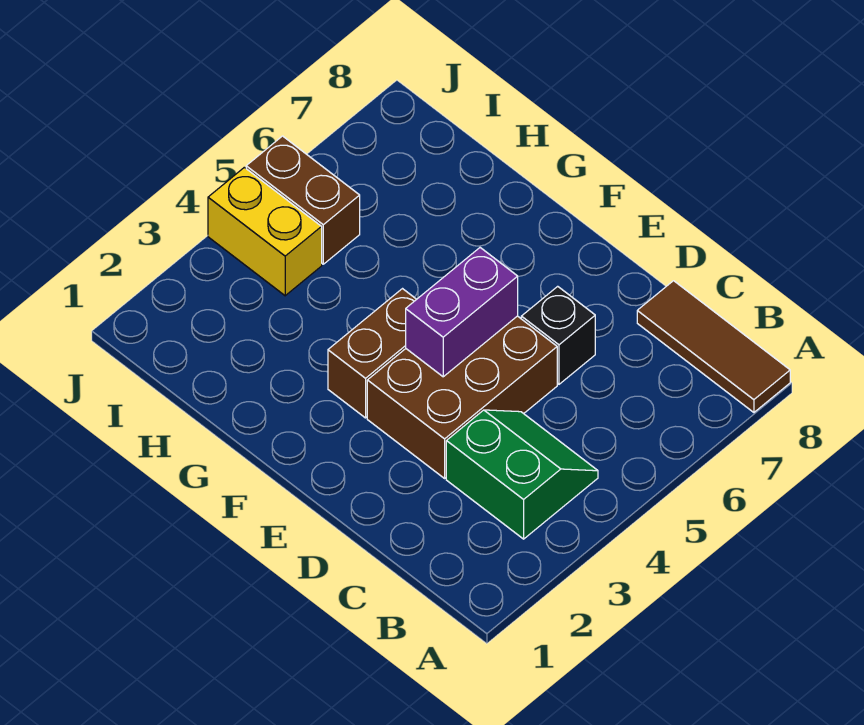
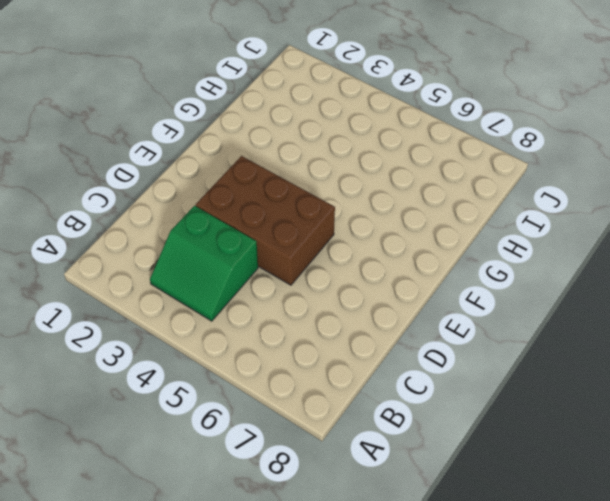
green 2x2 slope [150,206,258,321] -> green 2x2 slope turned to [446,410,598,539]
none -> brown 1x3 tile [637,281,790,412]
none -> black 1x1 brick [521,286,595,384]

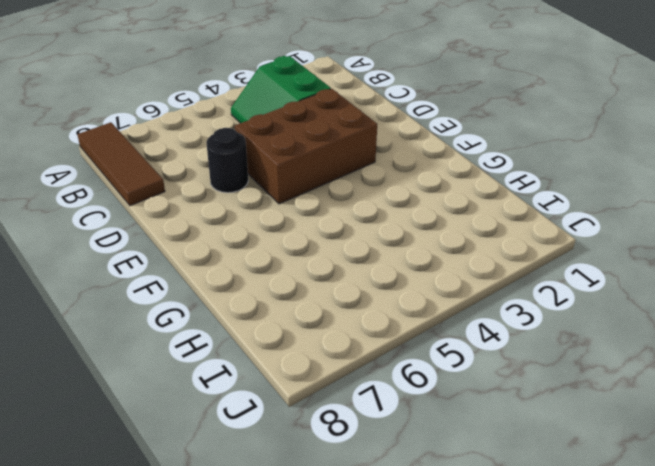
black 1x1 round brick [206,128,248,193] -> black 1x1 brick [521,286,595,384]
none -> brown 1x2 brick [328,289,417,418]
none -> yellow 1x2 brick [208,167,322,296]

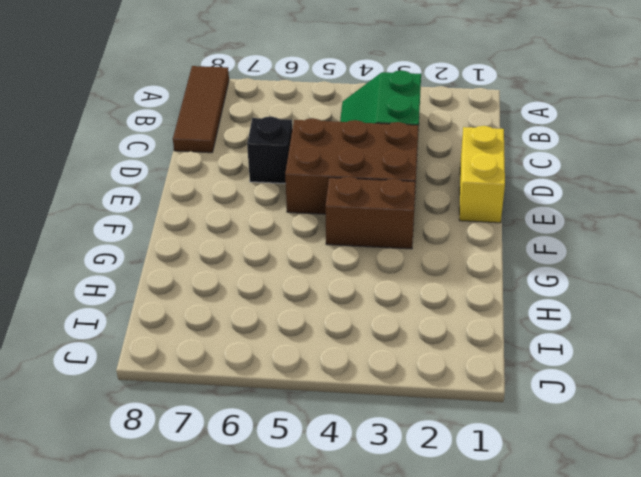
yellow 1x2 brick [459,126,505,223] -> yellow 1x2 brick moved to [208,167,322,296]
none -> brown 1x2 brick [246,136,360,264]
none -> purple 1x2 brick [406,248,518,377]

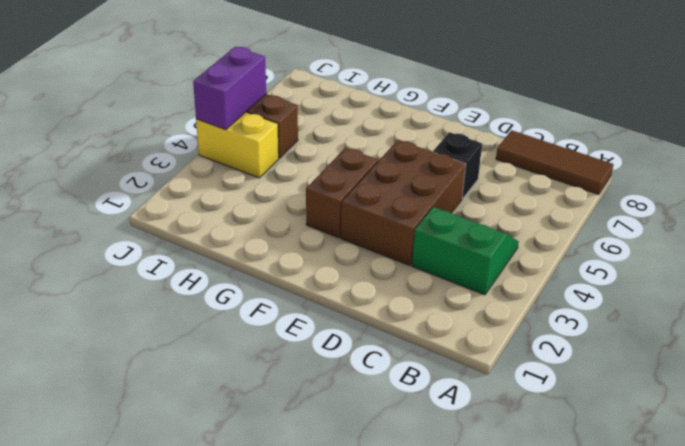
purple 1x2 brick [193,47,266,130] -> purple 1x2 brick moved to [406,248,518,377]

